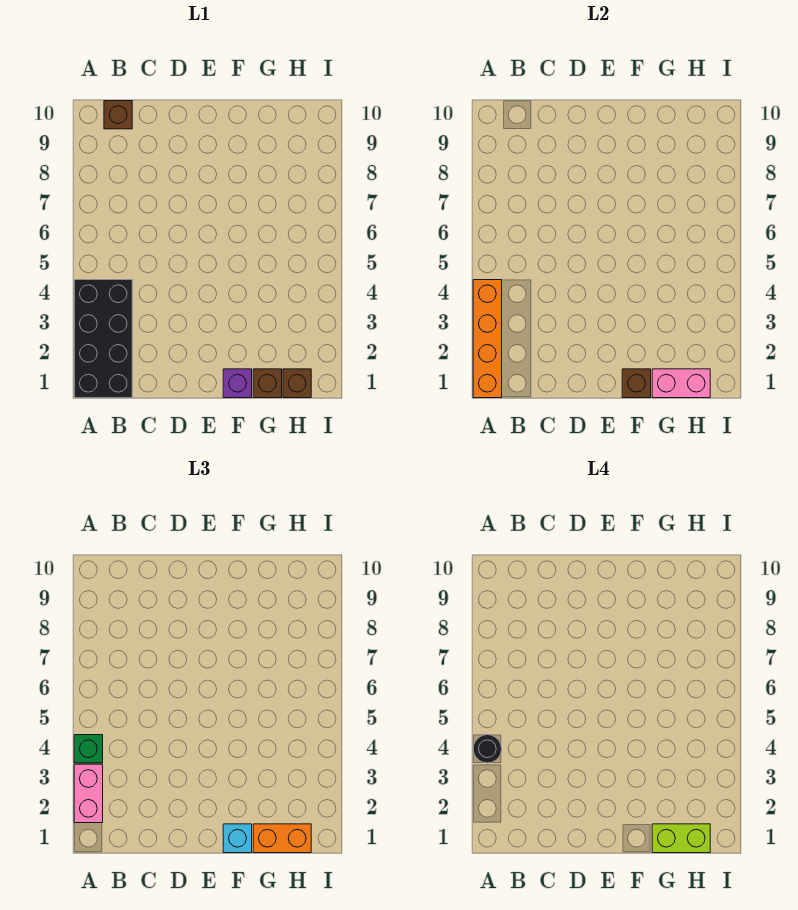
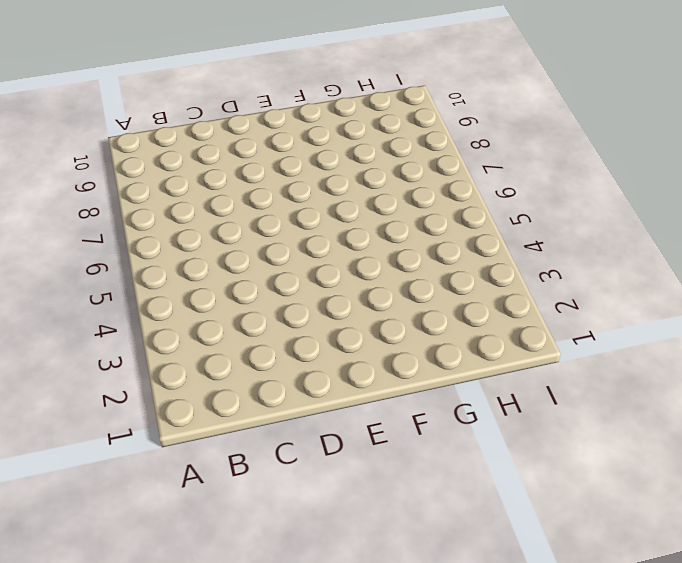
none -> black 2x4 brick [74,280,132,398]
none -> brown 1x1 brick [104,101,132,129]
none -> purple 1x1 brick [223,369,252,398]

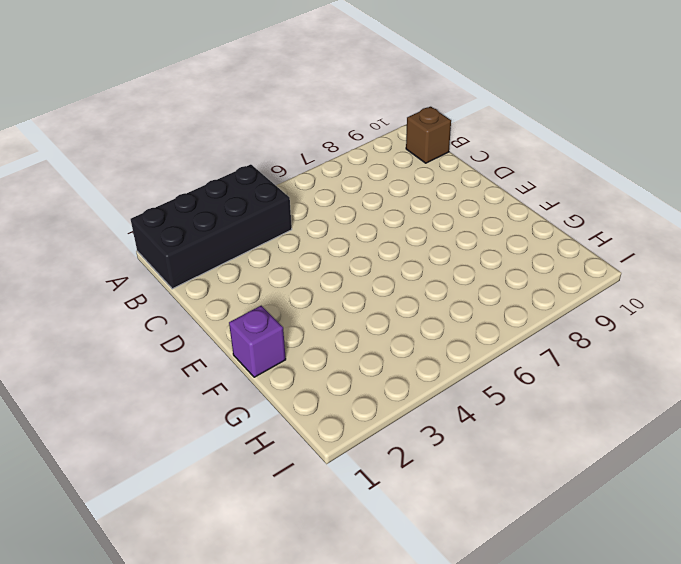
none -> brown 1x1 brick [253,369,282,398]
none -> brown 1x1 brick [283,369,311,398]
none -> orange 1x4 brick [473,280,502,398]

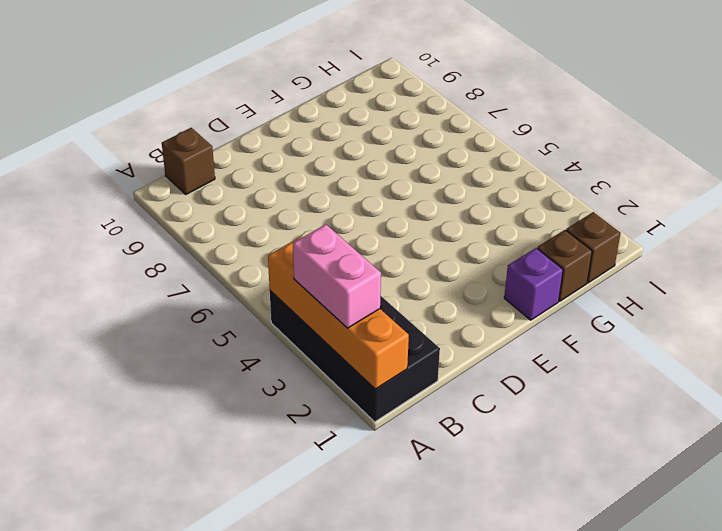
none -> brown 1x1 brick [622,369,651,398]
none -> pink 1x2 brick [652,369,710,398]
none -> green 1x1 brick [74,735,103,763]

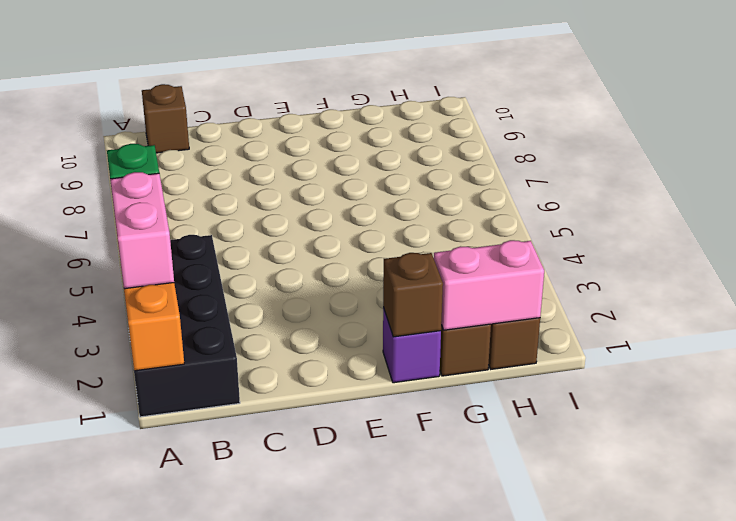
none -> cyan 1x1 brick [223,824,252,853]
none -> orange 1x2 brick [253,824,311,853]
none -> black 1x1 round brick [473,735,502,763]

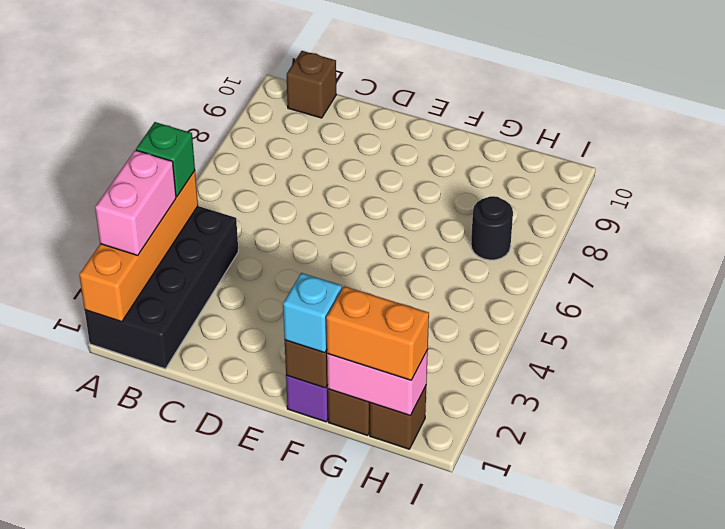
black 1x1 round brick [471,196,513,260] -> black 1x1 round brick moved to [473,735,502,763]
none -> lime 1x2 brick [652,824,710,853]

